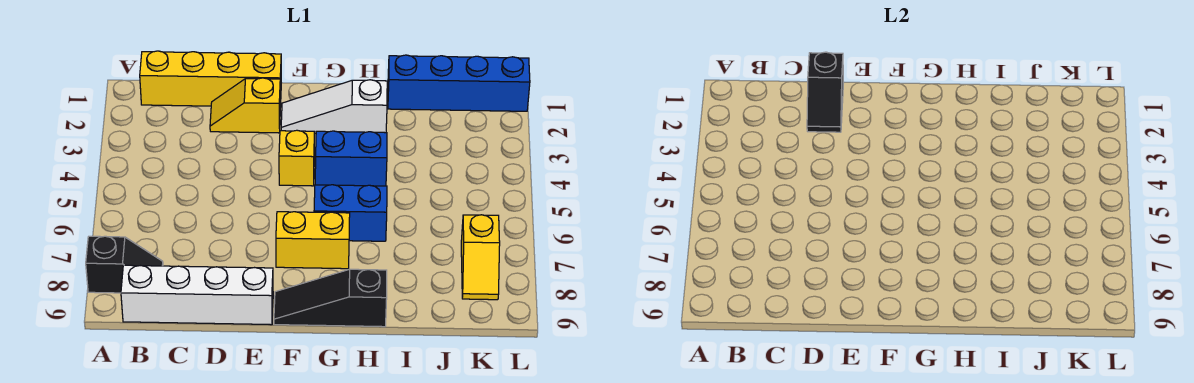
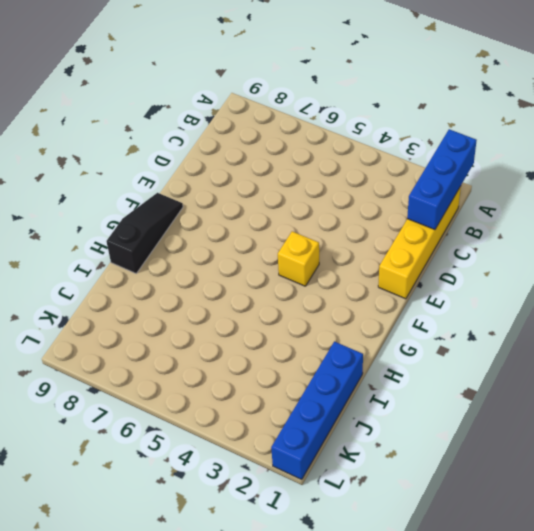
blue 1x3 brick [407,129,477,230] -> none
none -> black 1x2 slope [86,236,163,293]
none -> white 1x4 brick [121,265,273,325]
none -> yellow 1x2 slope [210,78,280,133]

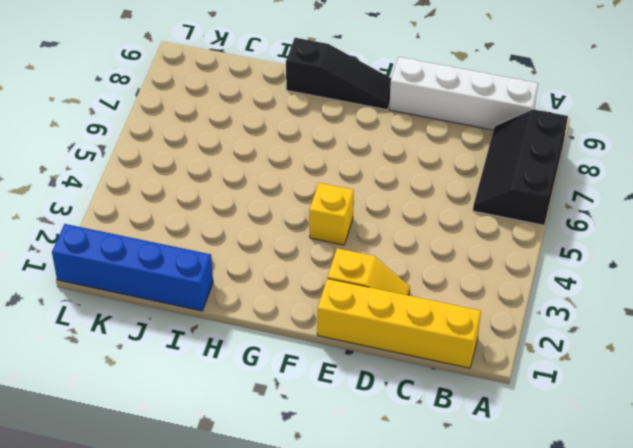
black 2x3 slope [473,109,568,225] -> black 1x2 slope [86,236,163,293]
none -> white 1x3 slope [281,80,387,133]
none -> yellow 1x2 brick [276,212,350,269]
none -> blue 1x2 brick [315,131,387,186]

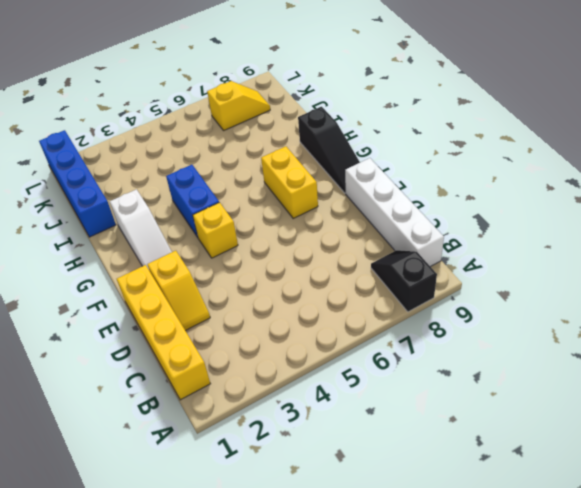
none -> blue 1x2 brick [314,185,387,241]
none -> black 1x2 slope [807,52,844,132]

